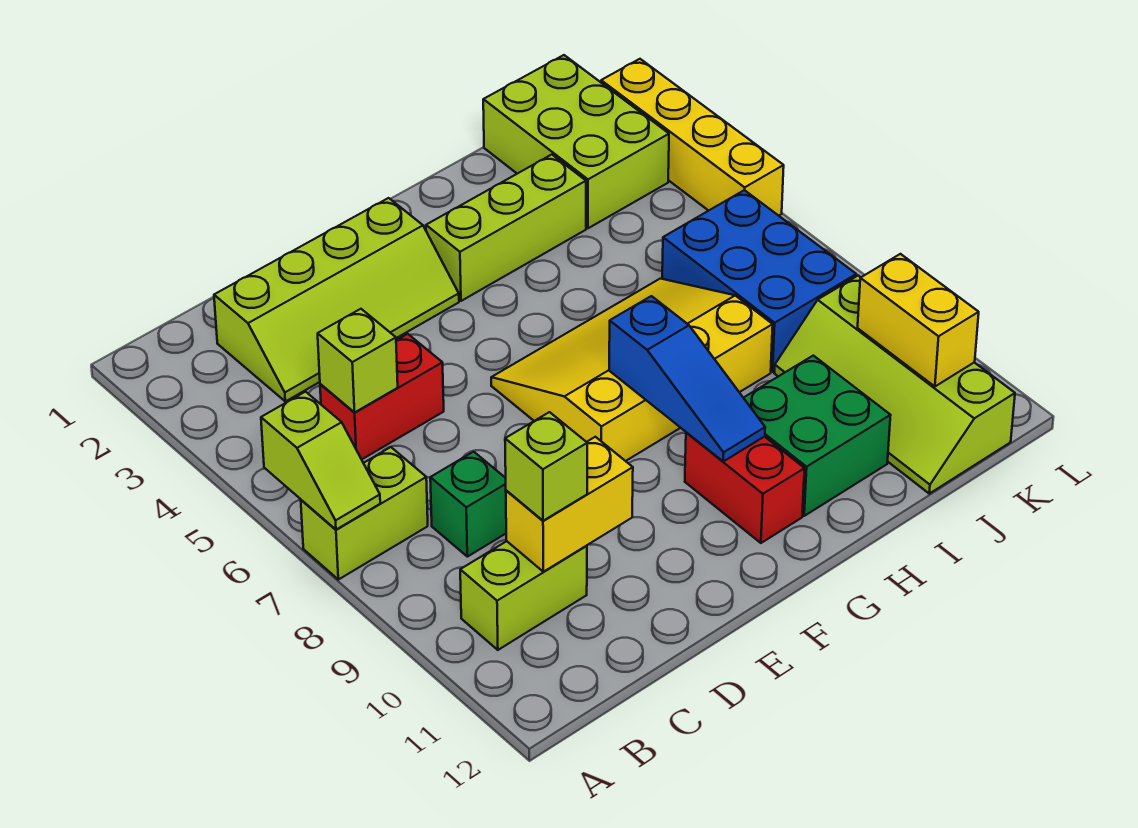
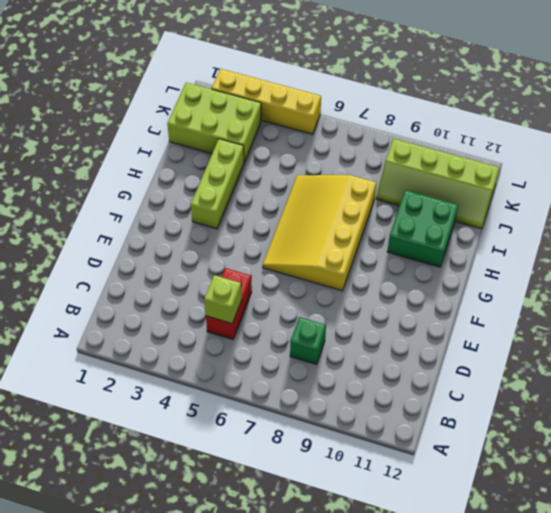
none -> lime 1x2 brick [301,447,428,580]
none -> lime 1x2 brick [460,541,587,650]
none -> lime 2x4 slope [214,198,459,401]

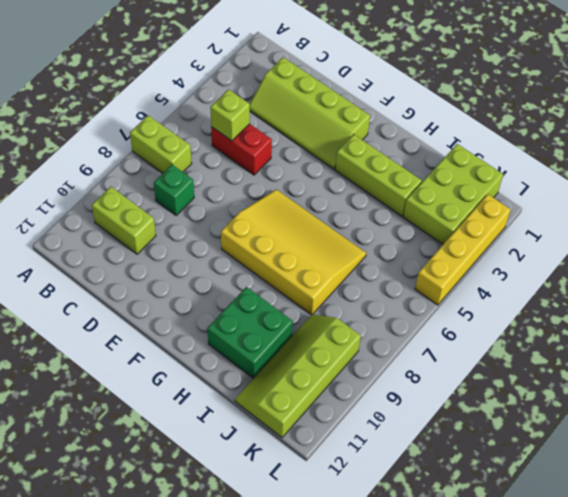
none -> red 1x2 brick [685,432,805,543]
none -> blue 2x3 brick [662,190,856,372]
none -> lime 1x2 slope [261,392,380,530]

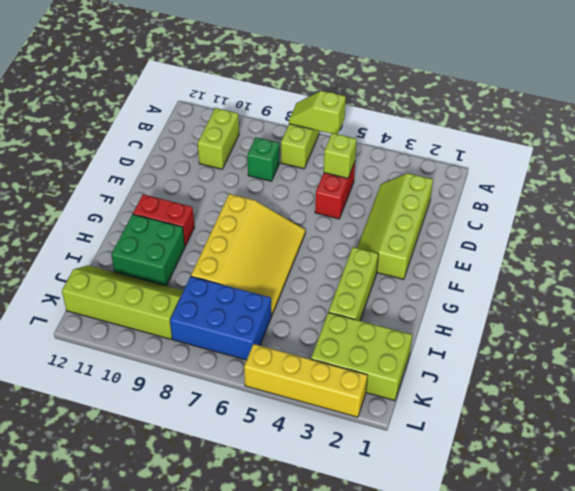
none -> yellow 1x2 brick [506,437,633,572]
none -> blue 1x3 slope [609,296,765,461]
none -> yellow 1x2 brick [858,254,979,386]

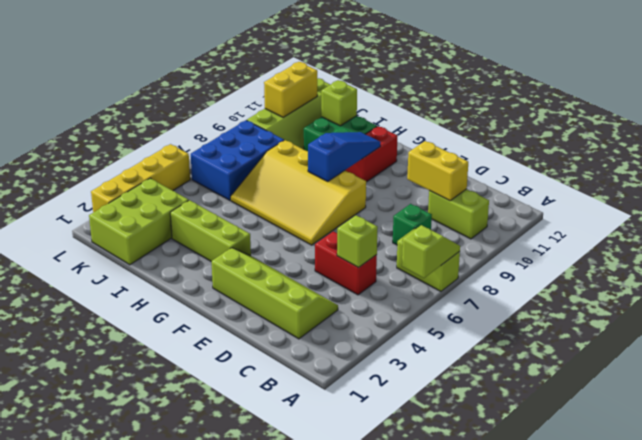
lime 1x1 brick [321,80,357,126] -> lime 1x1 brick moved to [505,412,587,521]

